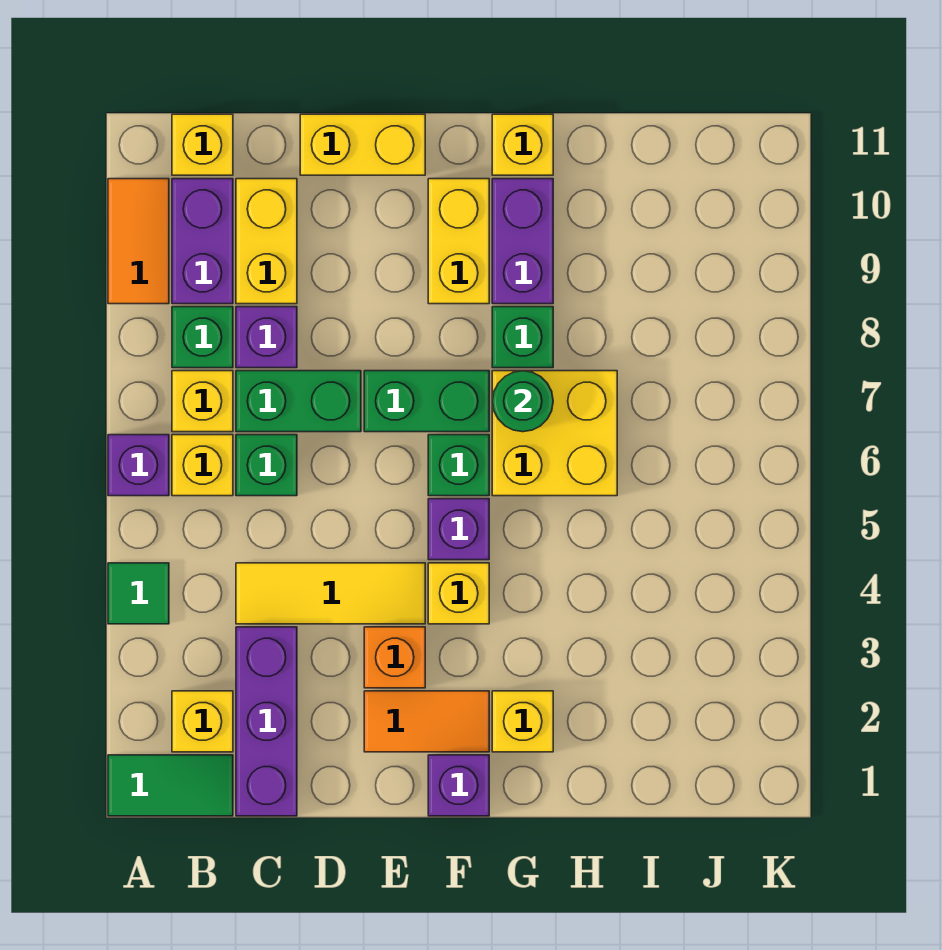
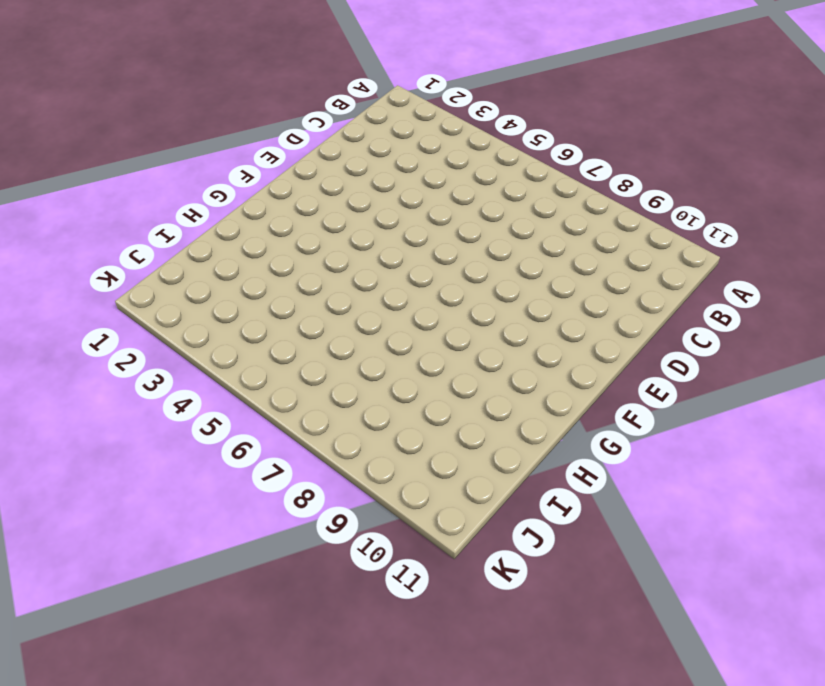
none -> green 1x2 tile [108,755,233,816]
none -> green 1x1 tile [108,563,169,624]
none -> purple 1x1 brick [108,435,169,496]
none -> orange 1x2 tile [108,179,169,304]

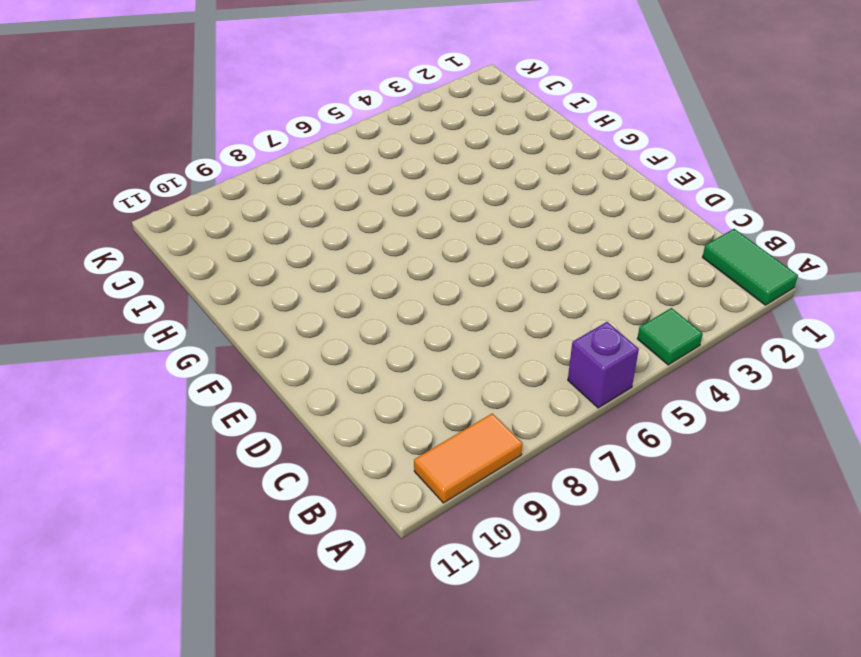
none -> yellow 1x1 brick [172,691,233,752]
none -> yellow 1x1 brick [172,435,233,496]
none -> yellow 1x1 brick [172,371,233,432]
none -> green 1x1 brick [172,307,233,368]

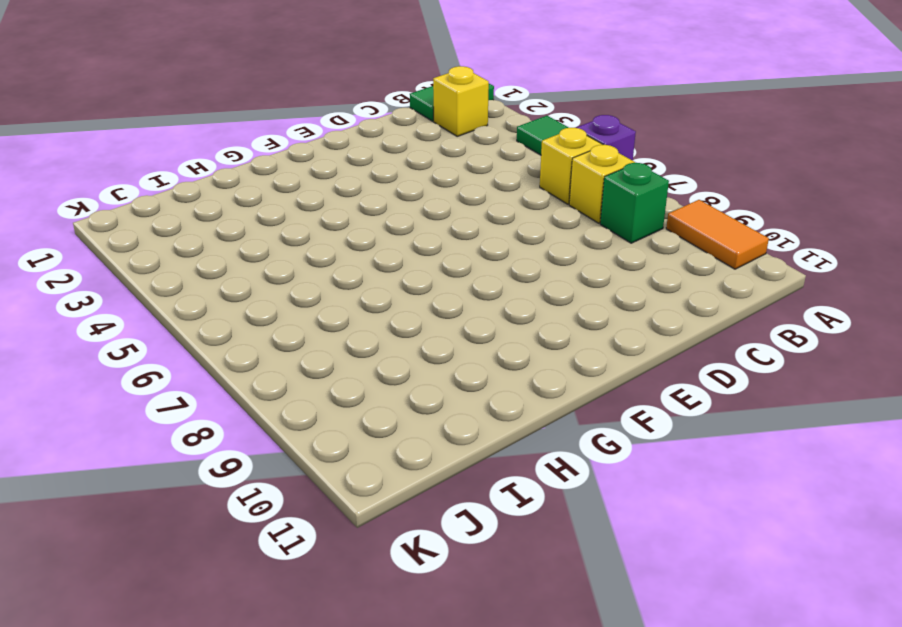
none -> purple 1x2 brick [172,179,233,304]
none -> yellow 1x1 brick [172,114,233,175]
none -> purple 1x3 brick [236,627,297,816]
none -> yellow 1x3 tile [236,563,425,624]

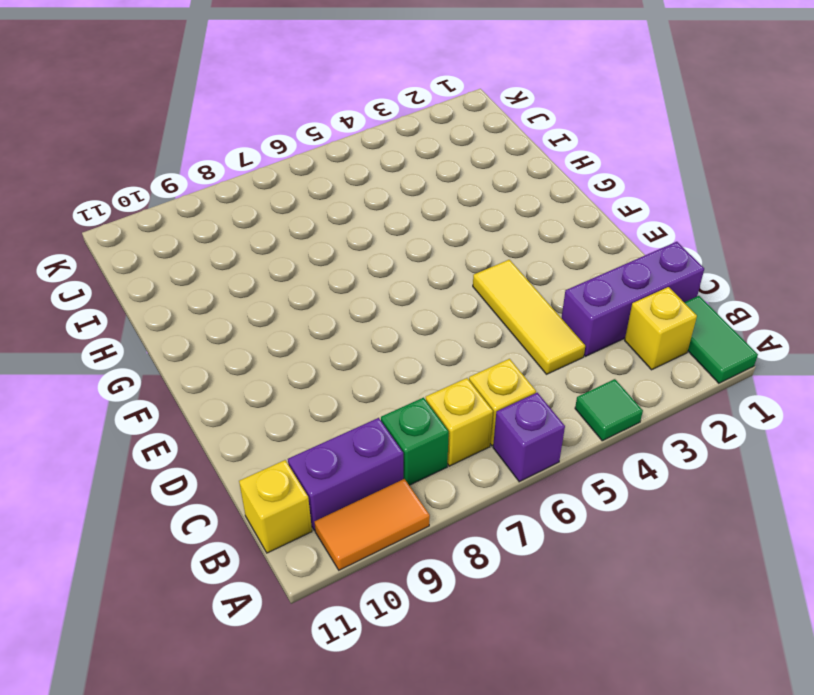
none -> green 1x1 brick [236,435,297,496]
none -> green 1x2 brick [236,371,361,432]
none -> purple 1x1 brick [236,307,297,368]
none -> yellow 1x2 brick [236,179,297,304]

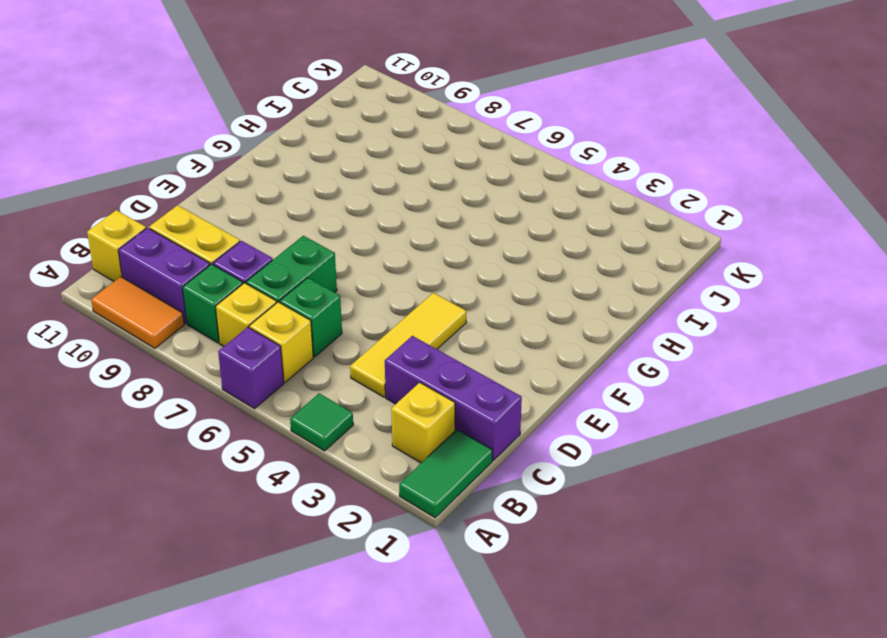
none -> yellow 1x2 brick [300,114,425,175]
none -> orange 1x2 tile [364,691,489,752]
none -> orange 1x1 brick [364,627,425,688]
none -> green 1x2 brick [364,371,489,432]

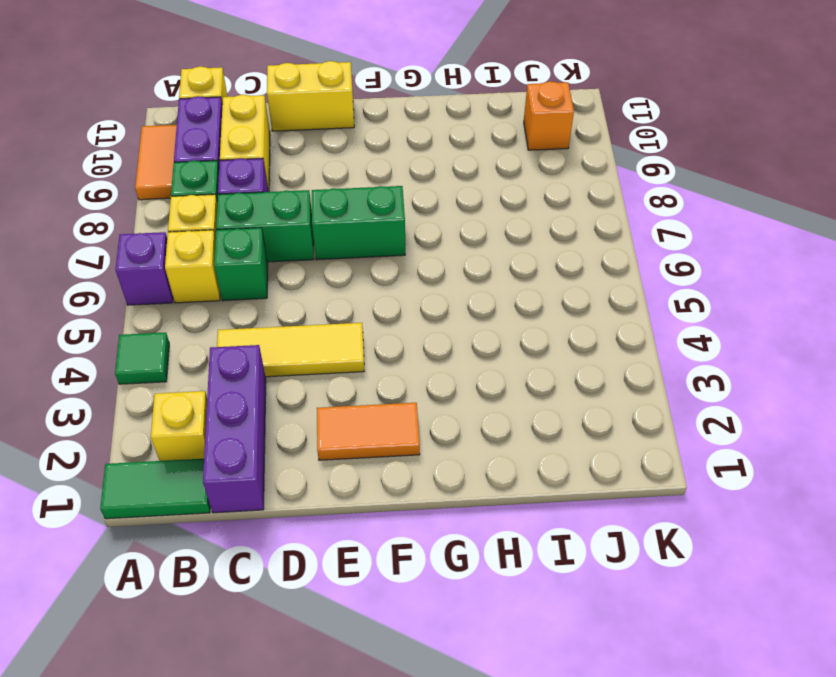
orange 1x1 brick [524,81,574,150] -> orange 1x1 brick moved to [364,627,425,688]
none -> purple 1x1 brick [428,755,489,816]
none -> yellow 1x1 brick [428,563,489,624]
none -> purple 1x1 brick [428,499,489,560]
none -> green 1x1 brick [428,435,489,496]

